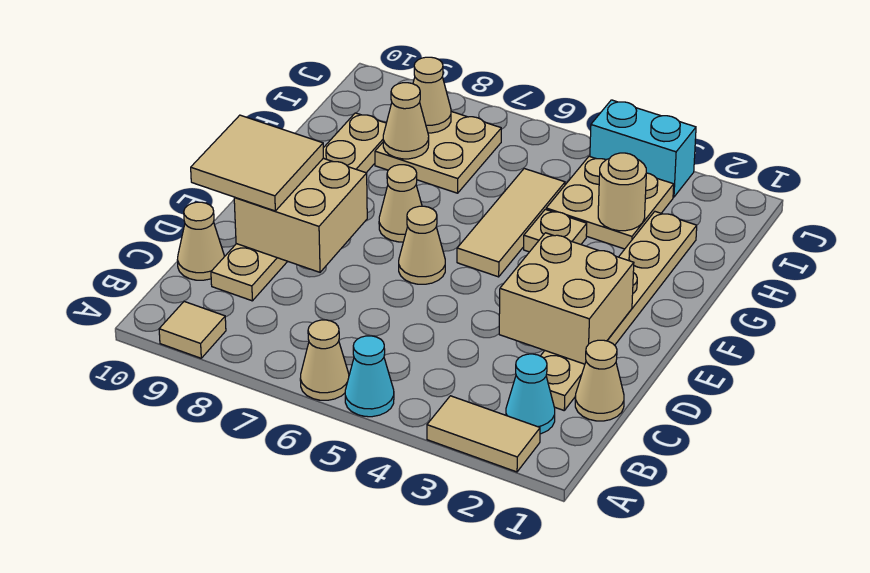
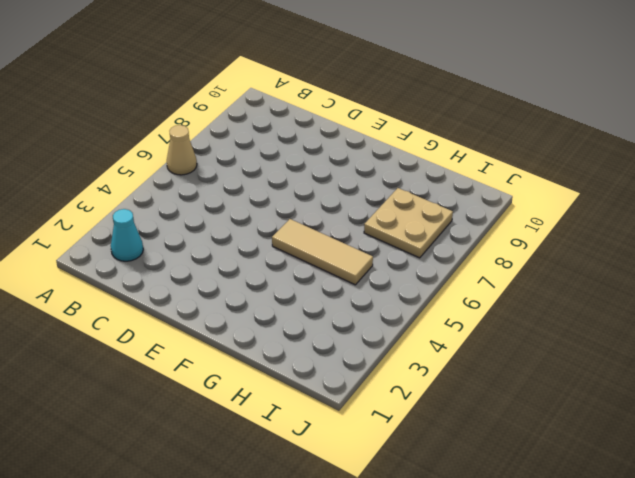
none -> tan 1x2 tile [427,396,540,472]
none -> cyan 1x1 cone [345,336,394,417]
none -> tan 1x1 tile [159,302,226,358]

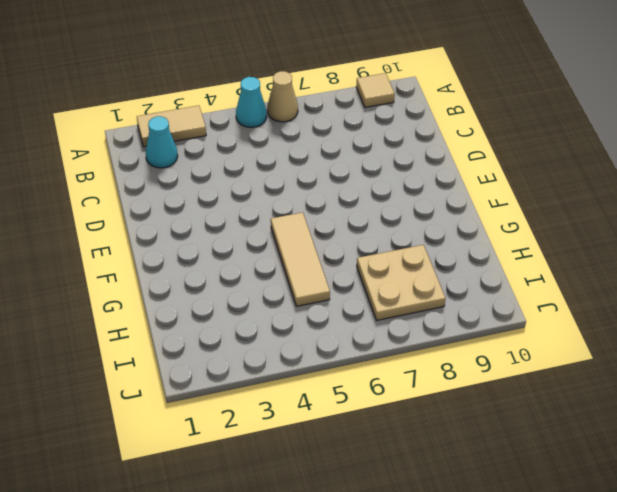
none -> tan 1x1 cone [575,340,624,421]
none -> tan 1x6 plate [541,212,697,410]
none -> tan 1x6 plate [211,113,386,301]

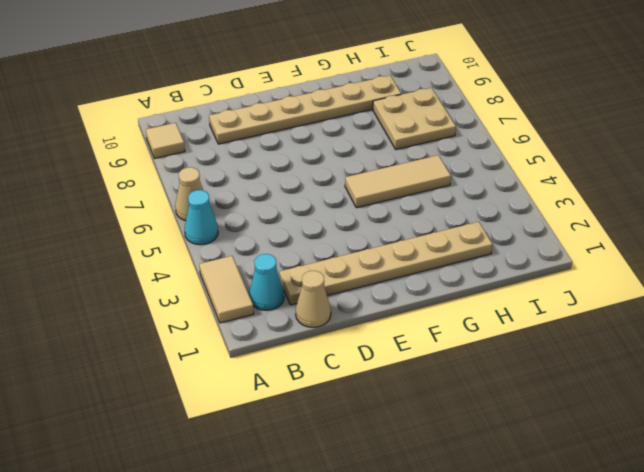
none -> tan 1x1 cone [177,202,224,280]
none -> tan 1x1 cone [399,206,445,284]
none -> tan 1x1 cone [379,165,422,242]

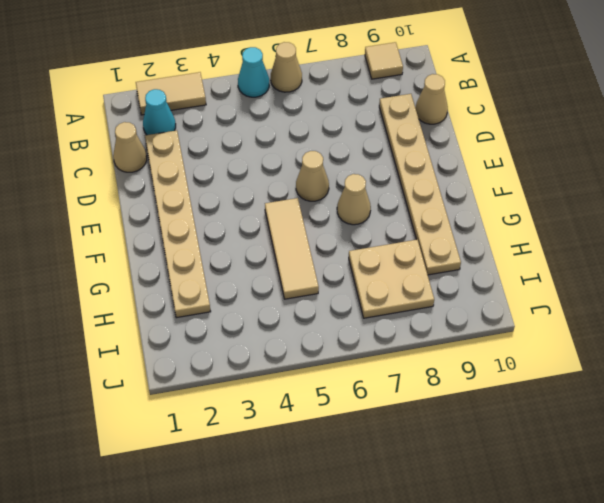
none -> tan 1x1 plate [524,209,587,252]
none -> tan 2x2 plate [546,156,674,249]
none -> cyan 1x2 brick [590,100,696,197]

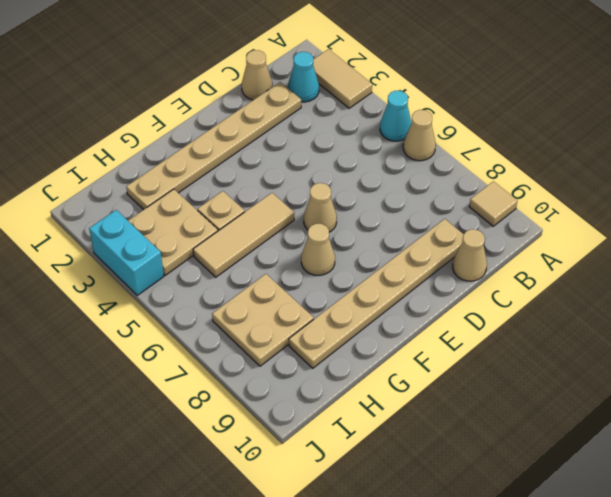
none -> tan 2x2 brick [499,233,634,364]
none -> tan 2x2 brick [234,158,367,272]
none -> tan 1x1 round brick [598,153,646,231]

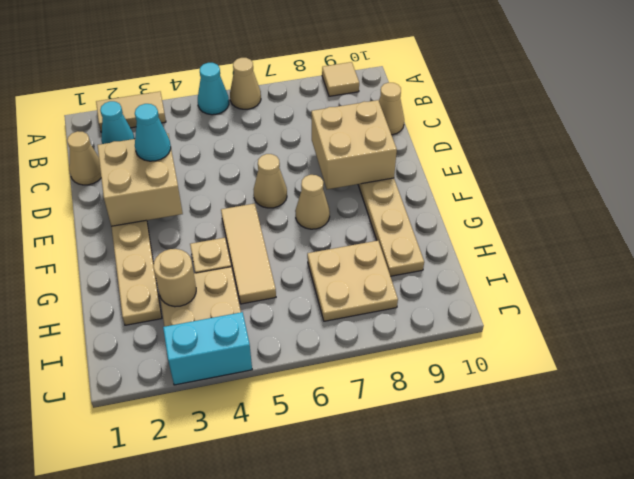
cyan 1x1 cone [135,104,171,161] -> none
none -> tan 1x1 cone [383,83,429,159]
none -> tan 1x1 cone [413,57,451,133]
none -> tan 2x2 tile [191,115,323,211]

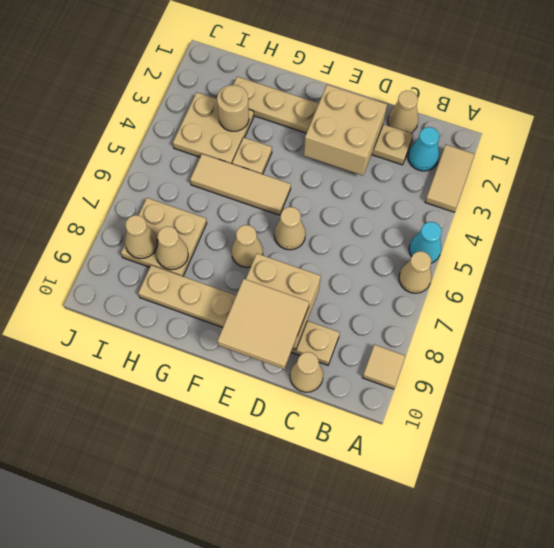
none -> cyan 1x2 brick [590,100,696,197]

